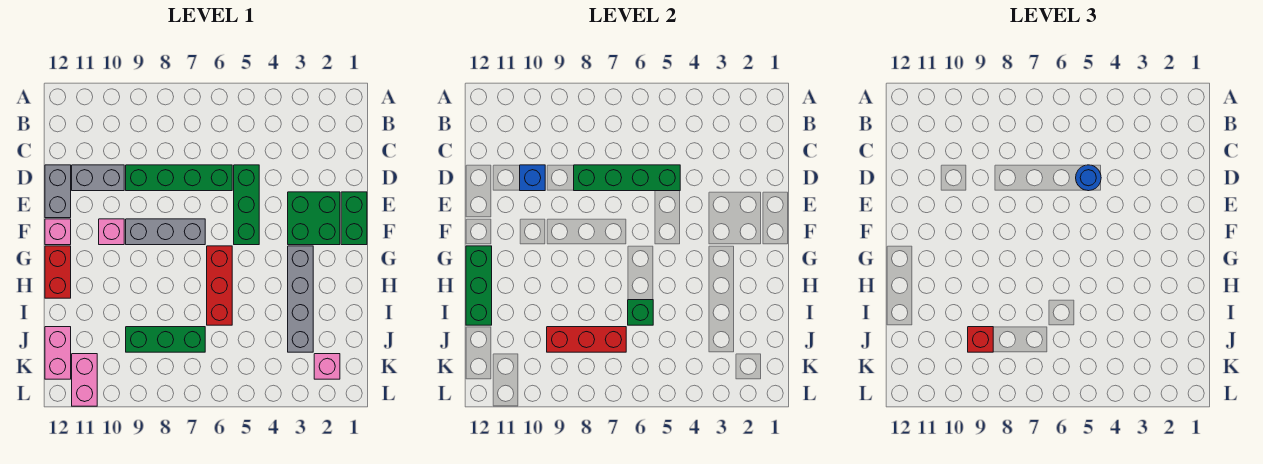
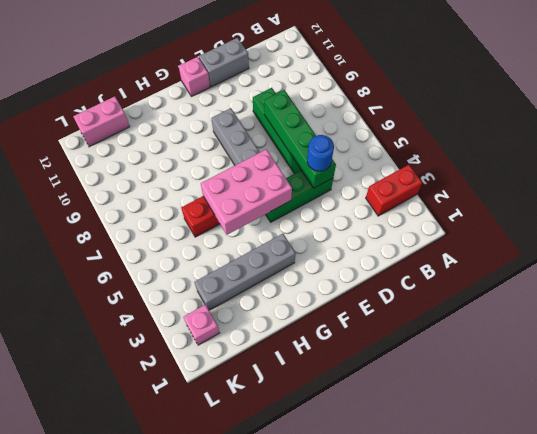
red 1x2 brick [366,165,422,216] -> red 1x2 brick moved to [45,246,71,298]
pink 2x3 brick [201,149,292,235] -> none
none -> grey 1x2 brick [72,165,124,191]
none -> green 1x2 brick [341,192,367,245]
none -> green 2x2 brick [288,192,340,245]

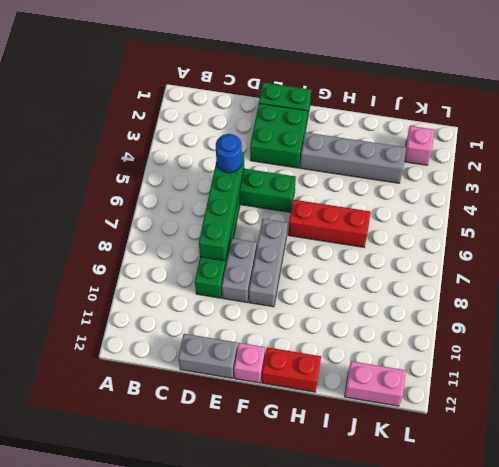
grey 1x2 brick [222,238,257,302] -> grey 1x2 brick moved to [72,165,124,191]
none -> pink 1x1 brick [99,219,124,245]
none -> green 1x3 brick [126,327,205,352]
none -> pink 1x2 brick [72,354,97,406]

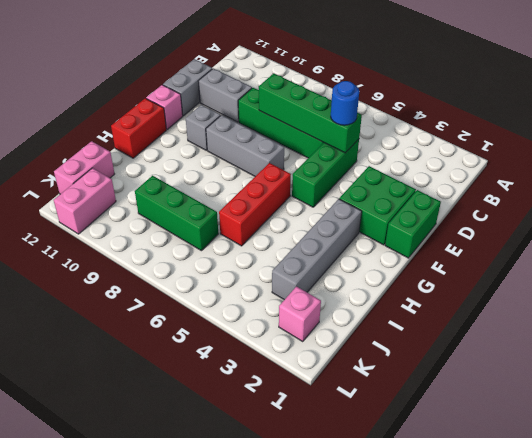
grey 1x1 brick [186,105,221,151] -> pink 1x1 brick [99,219,124,245]
none -> blue 1x1 brick [520,165,545,191]
none -> green 1x3 brick [466,246,492,325]
none -> green 1x1 brick [628,300,653,325]

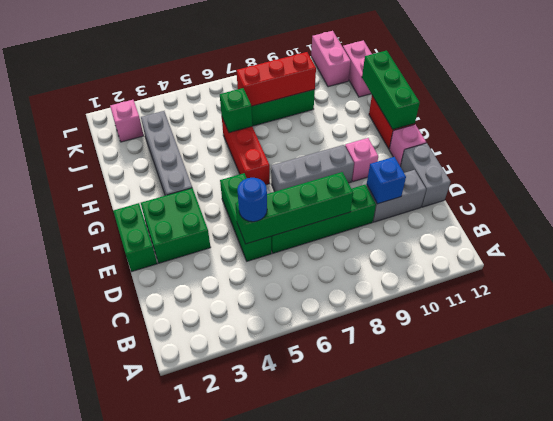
none -> red 1x1 brick [968,327,993,352]

